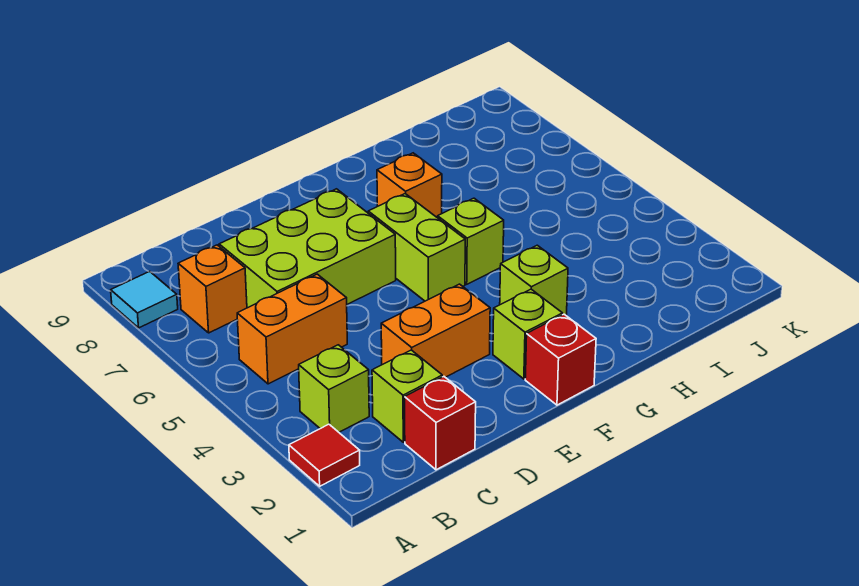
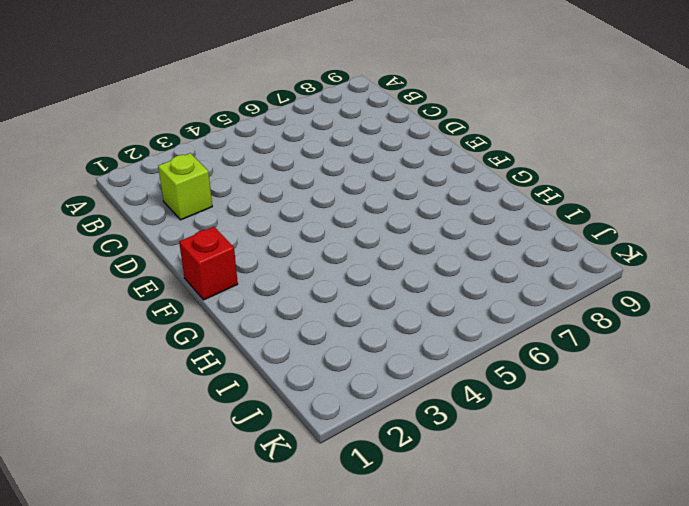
none -> red 1x1 tile [289,424,360,486]
none -> cyan 1x1 tile [111,271,178,328]
none -> lime 1x1 brick [299,345,369,432]

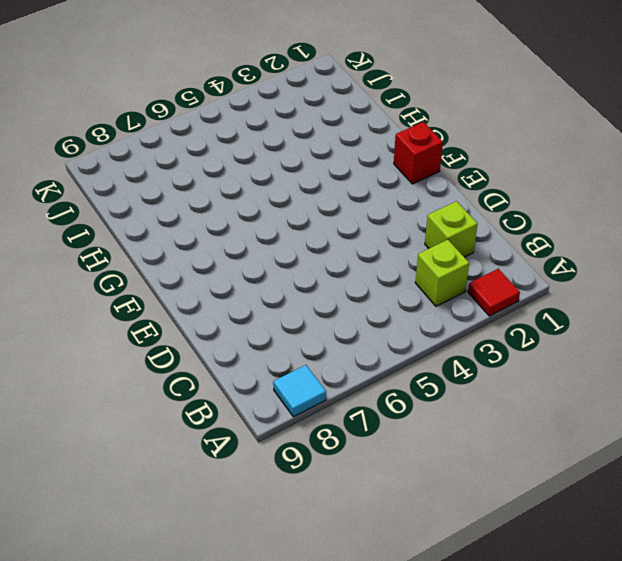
none -> orange 1x2 brick [237,274,347,384]
none -> orange 1x1 brick [178,245,247,333]
none -> red 1x1 brick [405,377,476,470]

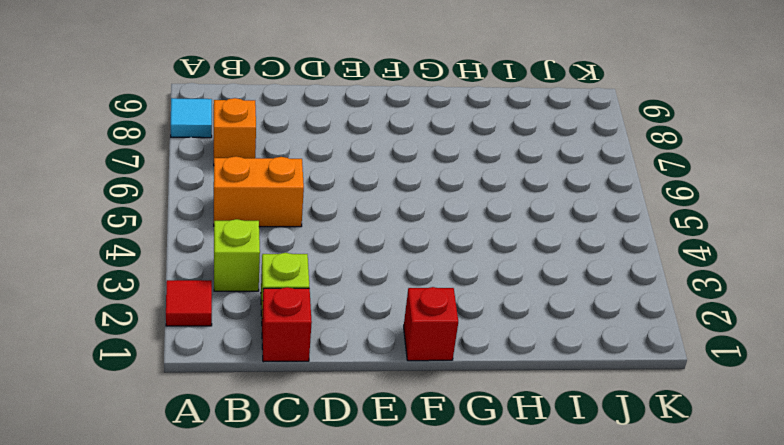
none -> lime 2x3 brick [219,189,396,308]
none -> orange 1x2 brick [381,284,490,377]
none -> lime 1x1 brick [493,289,562,379]

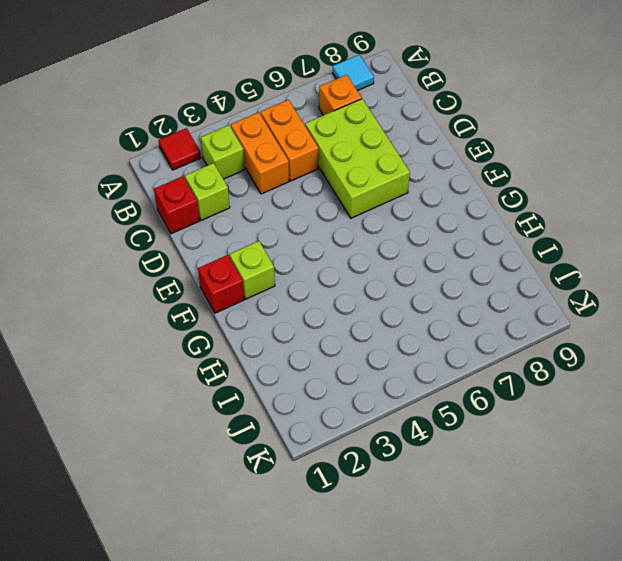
orange 1x2 brick [231,112,289,194] -> orange 1x2 brick moved to [381,284,490,377]
none -> lime 1x2 brick [368,194,465,301]
none -> lime 1x1 brick [500,245,568,315]
none -> lime 1x1 brick [438,198,504,284]

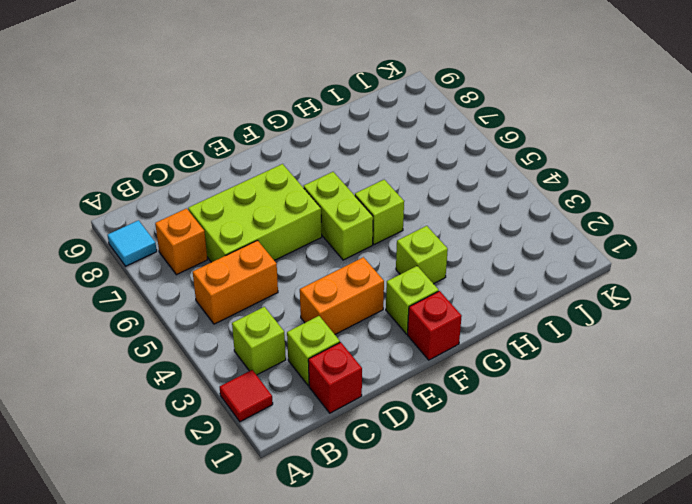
none -> orange 1x1 brick [377,153,442,218]

